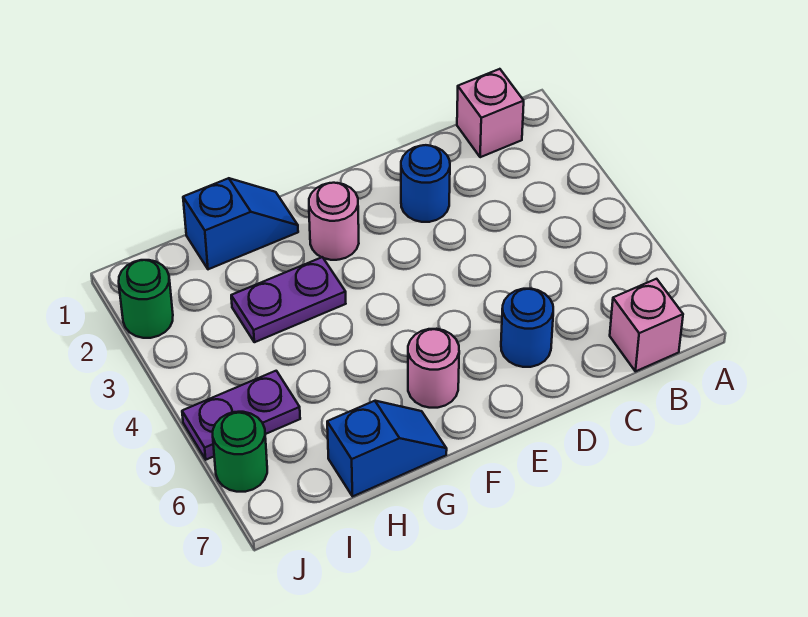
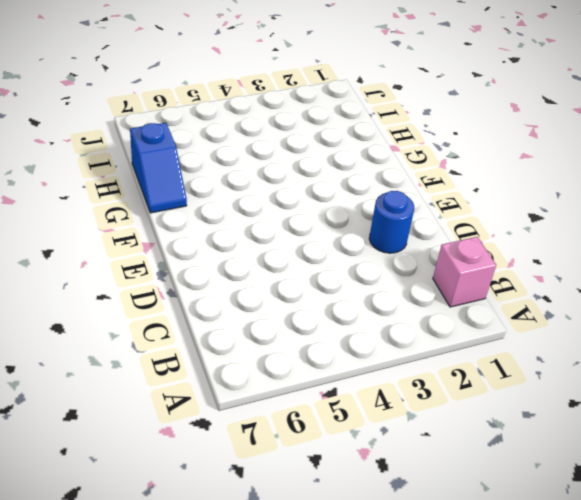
none -> pink 1x1 brick [610,279,683,371]
none -> blue 1x1 round brick [501,289,553,367]
none -> pink 1x1 round brick [309,183,359,260]

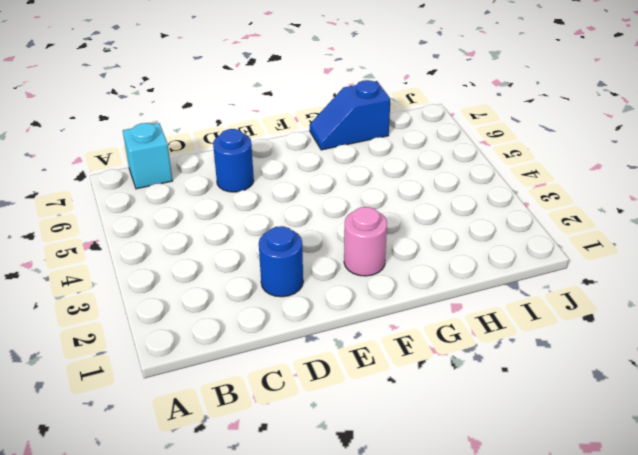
cyan 1x1 brick [123,123,173,189] -> pink 1x1 brick [610,279,683,371]
none -> pink 1x1 brick [457,69,524,157]
none -> pink 1x1 round brick [408,329,459,408]
none -> blue 1x2 slope [183,178,298,269]

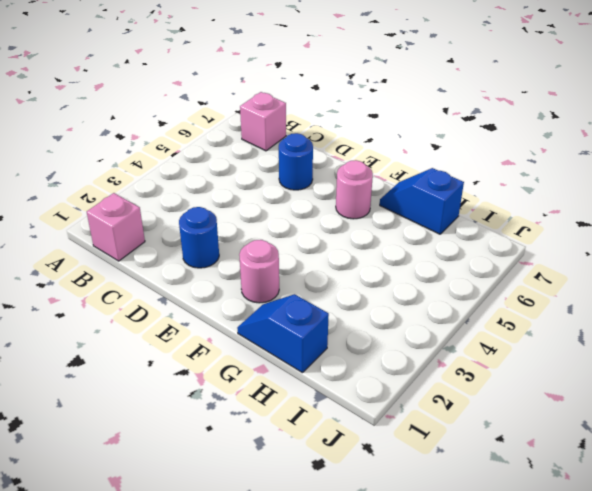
none -> purple 1x2 plate [231,257,346,342]
none -> purple 1x2 plate [182,371,300,460]
none -> green 1x1 round brick [119,260,173,338]

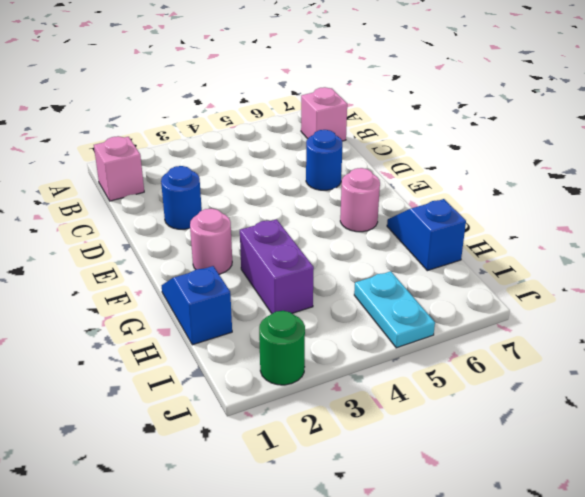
purple 1x2 brick [240,219,314,314] -> purple 1x2 plate [231,257,346,342]
cyan 1x2 plate [354,271,435,348] -> purple 1x2 plate [182,371,300,460]
none -> green 1x1 round brick [213,412,267,492]

